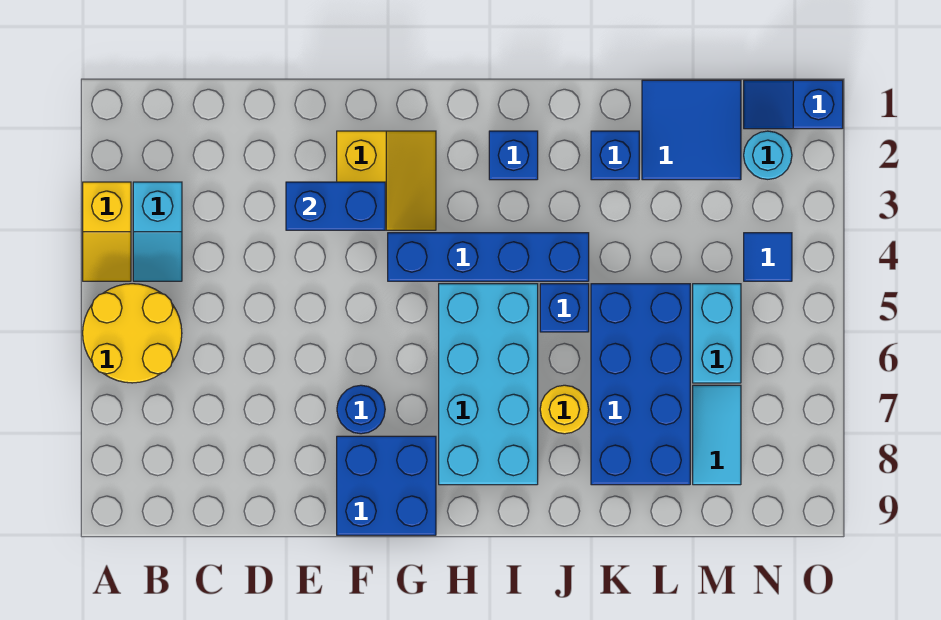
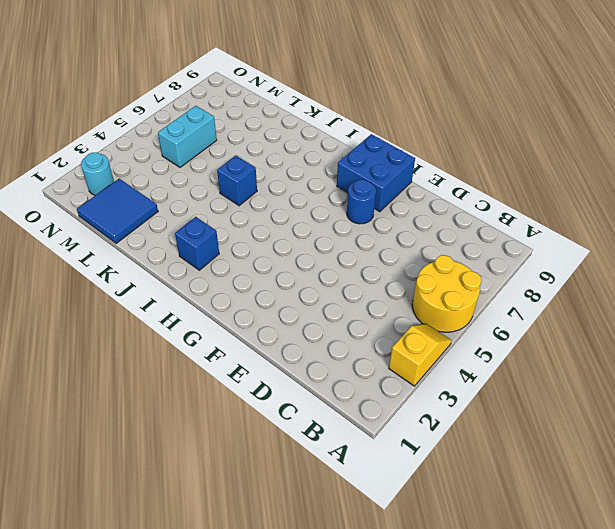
none -> cyan 1x2 slope [133,182,182,281]
none -> yellow 2x2 slope [337,131,436,230]
none -> blue 1x4 brick [388,233,589,281]

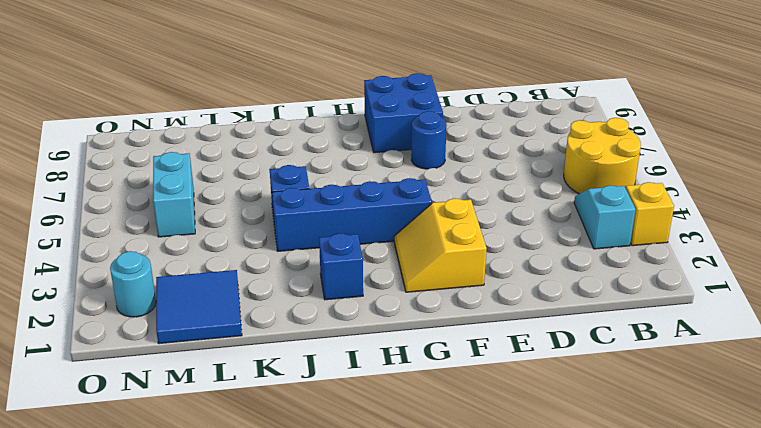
none -> cyan 2x4 brick [439,284,538,485]
none -> yellow 1x1 round brick [540,385,589,434]
none -> blue 1x1 brick [591,131,639,180]

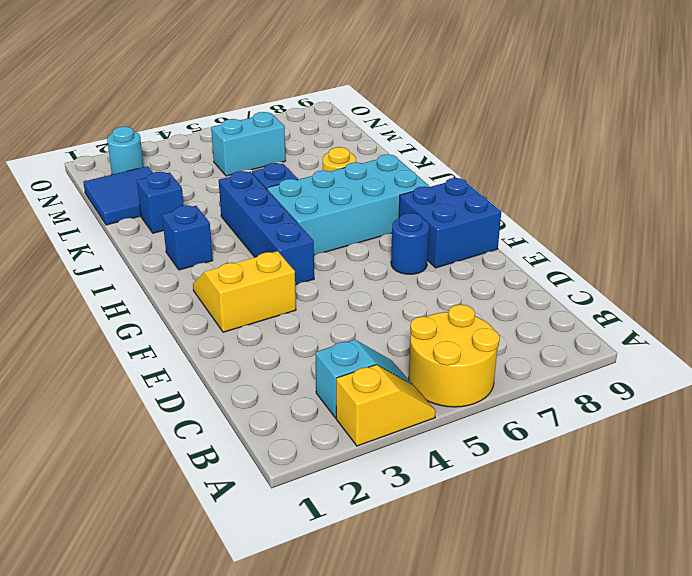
none -> blue 2x4 brick [591,284,690,485]
none -> cyan 1x2 tile [693,385,741,485]
none -> blue 1x2 slope [744,80,843,129]

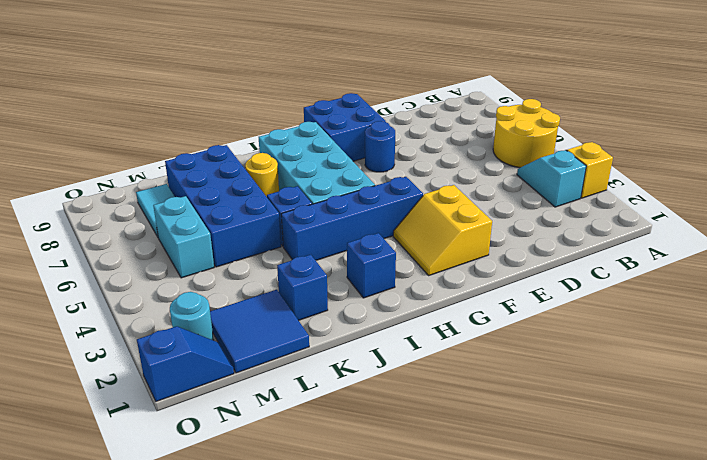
none -> blue 1x1 tile [744,233,792,281]
none -> blue 1x2 brick [286,182,385,230]

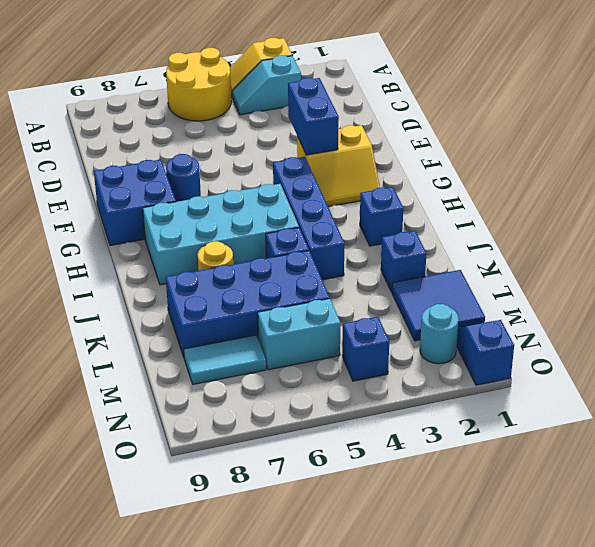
blue 1x1 brick [342,317,389,381] -> blue 1x1 tile [744,233,792,281]

